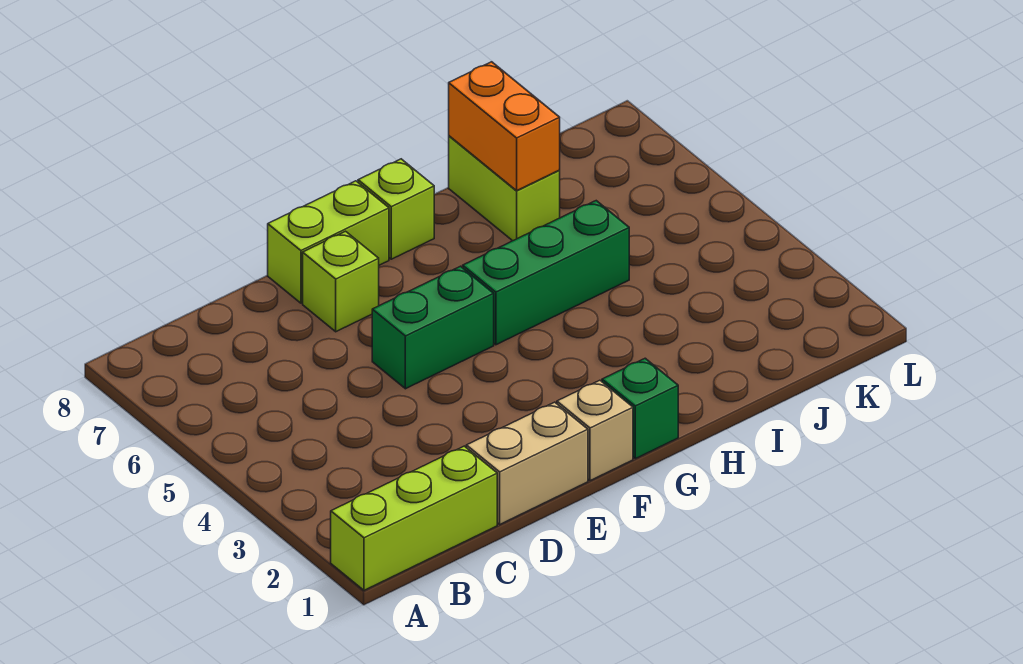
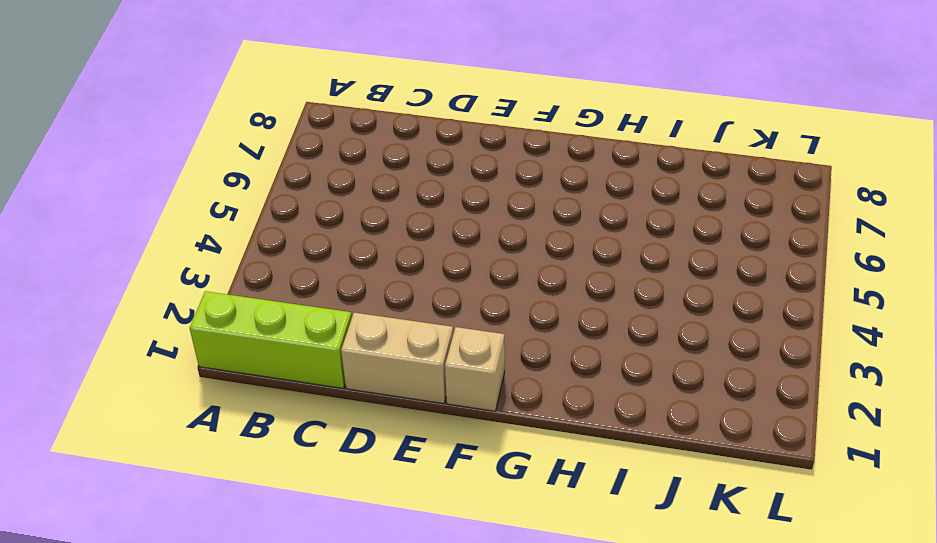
none -> green 1x2 brick [372,266,494,389]
none -> lime 1x1 brick [303,231,379,332]

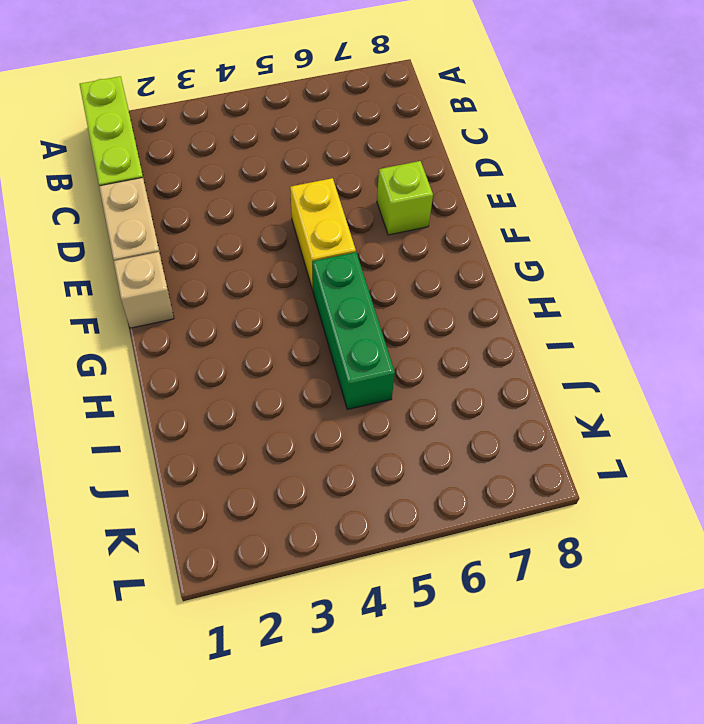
yellow 1x2 brick [290,178,356,289] -> green 1x2 brick [372,266,494,389]
none -> lime 1x2 brick [268,181,389,303]
none -> green 1x1 brick [602,358,678,459]

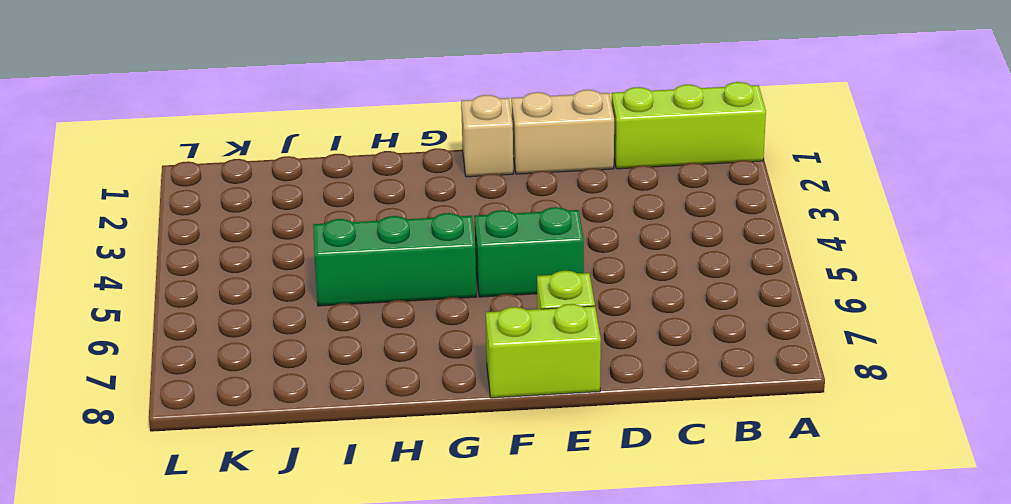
none -> green 1x1 brick [602,358,678,459]
none -> lime 1x1 brick [358,159,434,259]

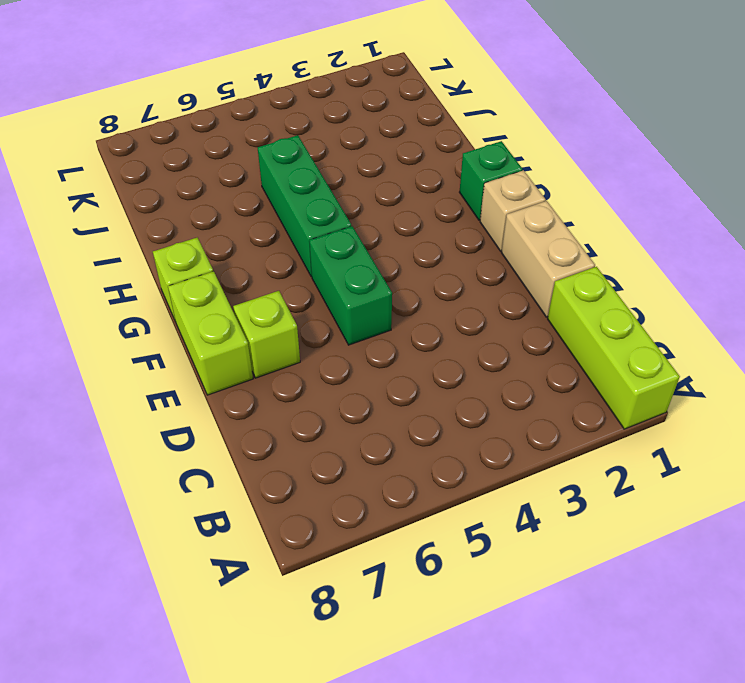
none -> lime 1x2 brick [449,136,560,241]
none -> orange 1x2 brick [449,62,560,191]

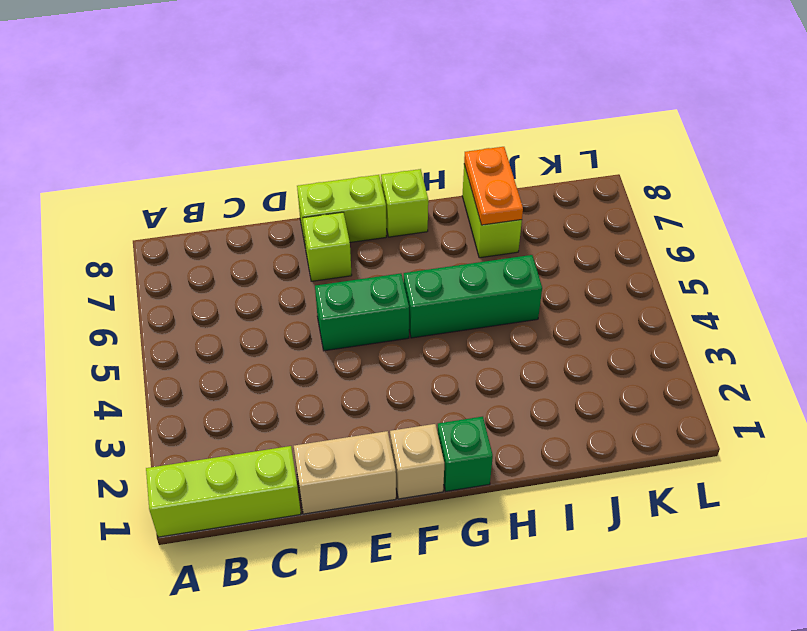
orange 1x2 plate [464,147,523,225] -> orange 1x2 brick [449,62,560,191]

